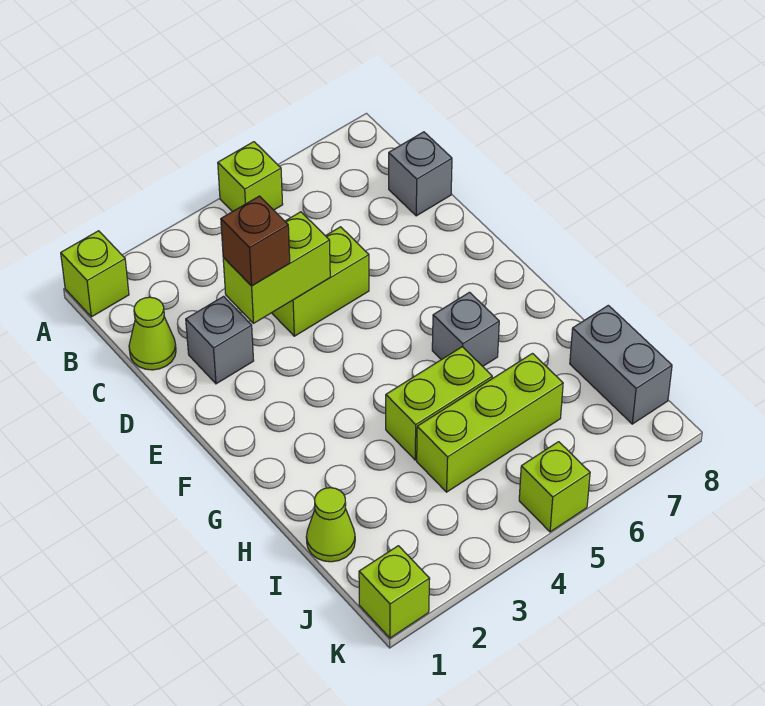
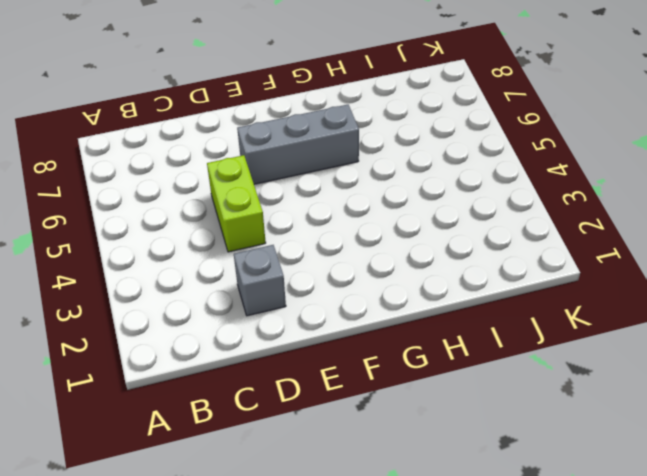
grey 1x3 brick [237,105,359,184] -> grey 1x1 brick [432,292,499,366]
none -> lime 1x1 brick [61,231,129,317]
none -> lime 1x1 brick [218,142,283,212]
none -> lime 1x1 cone [129,297,176,370]

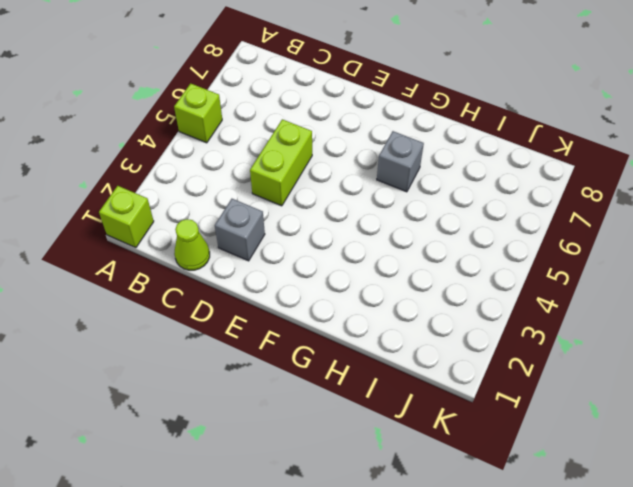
none -> grey 1x1 brick [389,132,452,216]
none -> lime 1x2 brick [386,347,492,460]
none -> lime 1x1 cone [306,488,355,562]

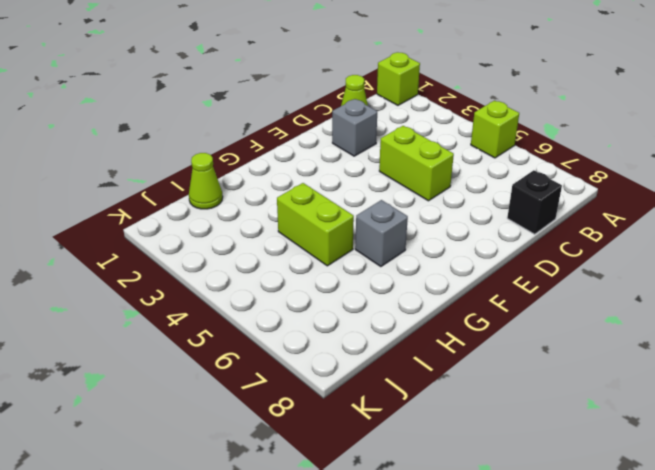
black 1x1 brick [507,170,562,234] -> grey 1x1 brick [389,132,452,216]
none -> lime 1x3 brick [417,354,563,492]
none -> grey 1x2 brick [570,305,672,424]
none -> lime 1x1 brick [359,546,430,638]

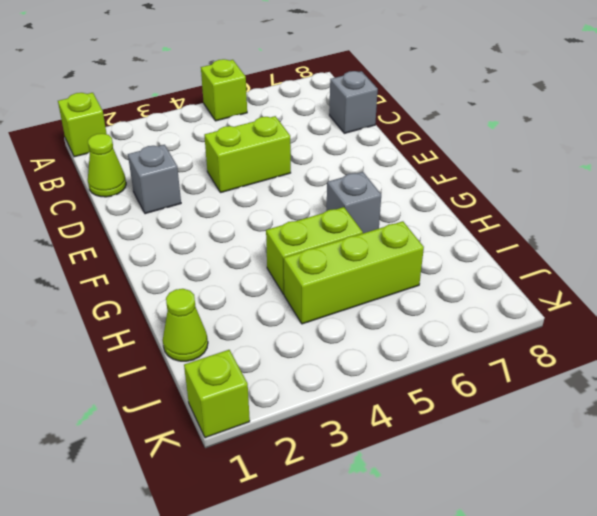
none -> grey 1x2 brick [570,305,672,424]
none -> lime 1x1 brick [519,442,590,532]
none -> lime 1x2 brick [223,212,330,323]

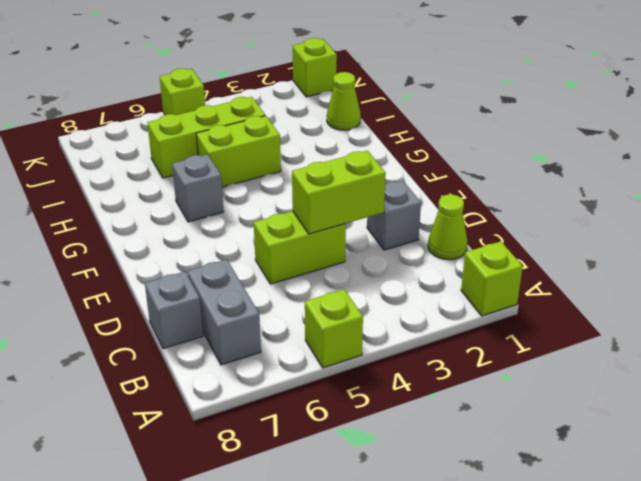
grey 1x2 brick [187,260,261,365] -> grey 1x2 brick moved to [570,305,672,424]
none -> brown 1x1 brick [221,196,290,286]

